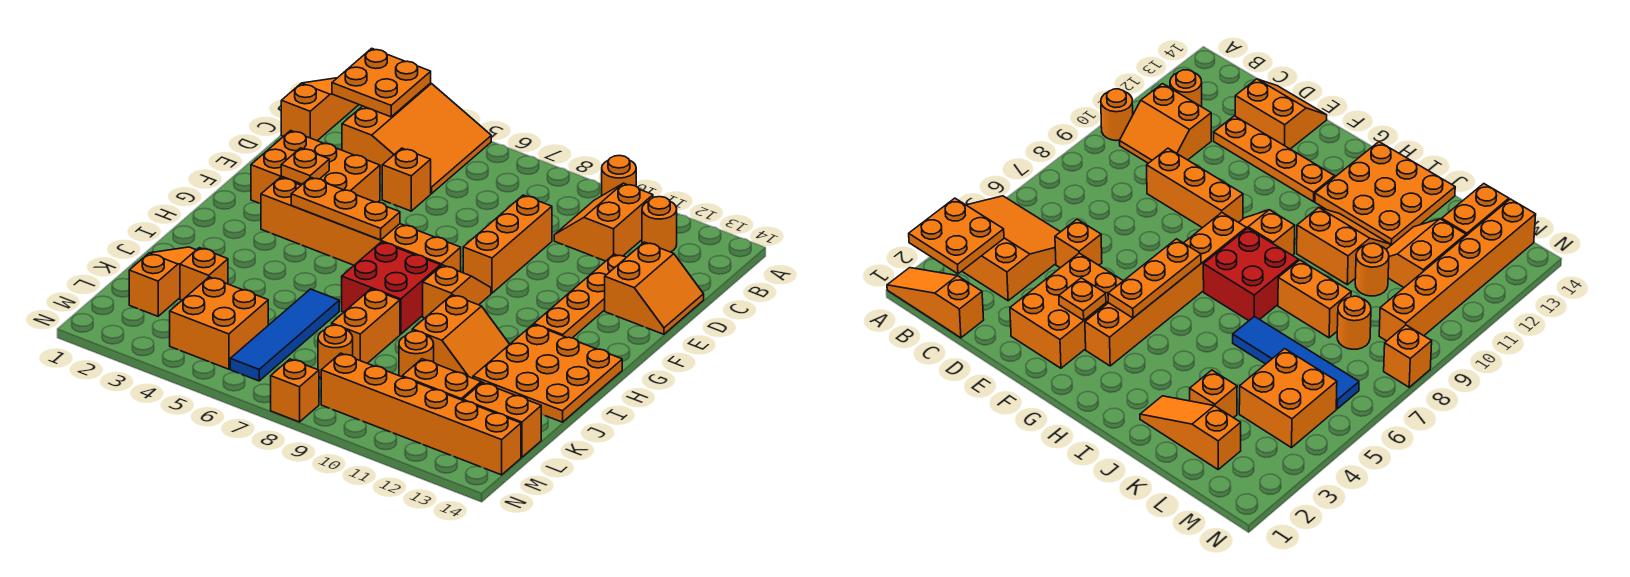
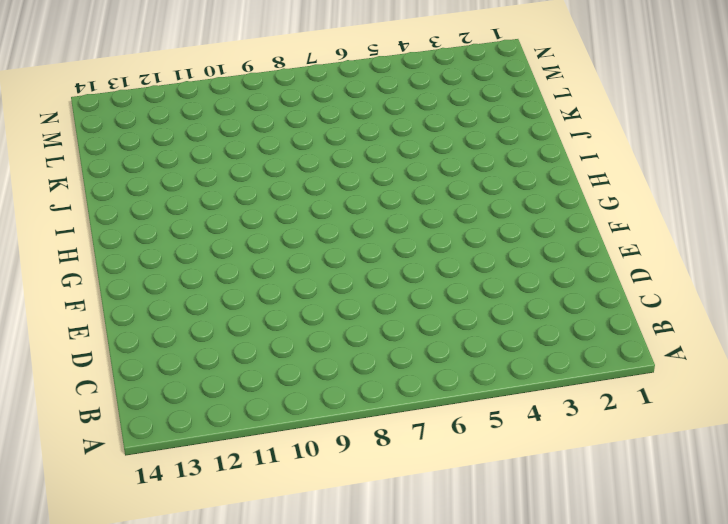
none -> orange 1x3 slope [281,78,359,141]
none -> orange 3x3 slope [342,83,491,194]
none -> orange 1x1 round brick [602,155,636,195]

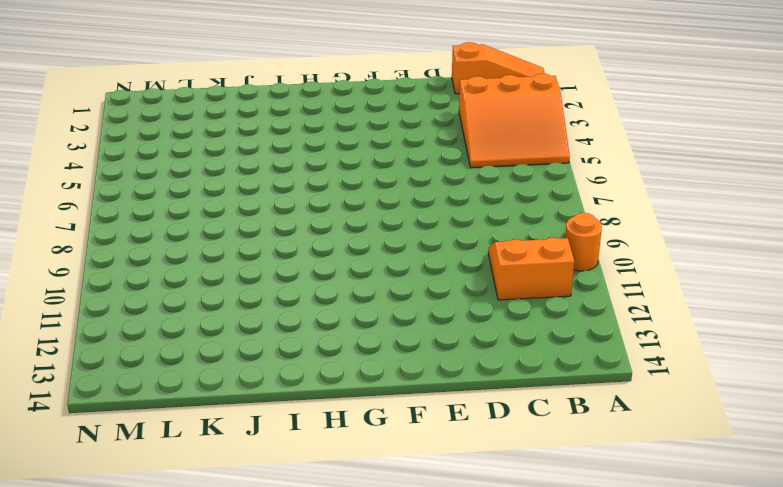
none -> orange 1x1 round brick [642,197,677,252]
none -> orange 1x1 brick [382,148,431,211]
none -> orange 1x3 brick [463,195,552,293]

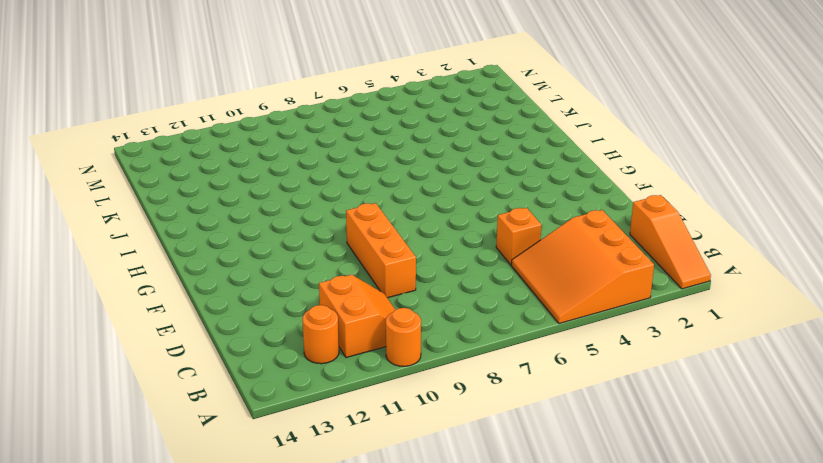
none -> orange 1x4 plate [534,254,626,338]
none -> orange 2x2 slope [605,242,704,334]
none -> orange 2x3 brick [251,131,380,204]

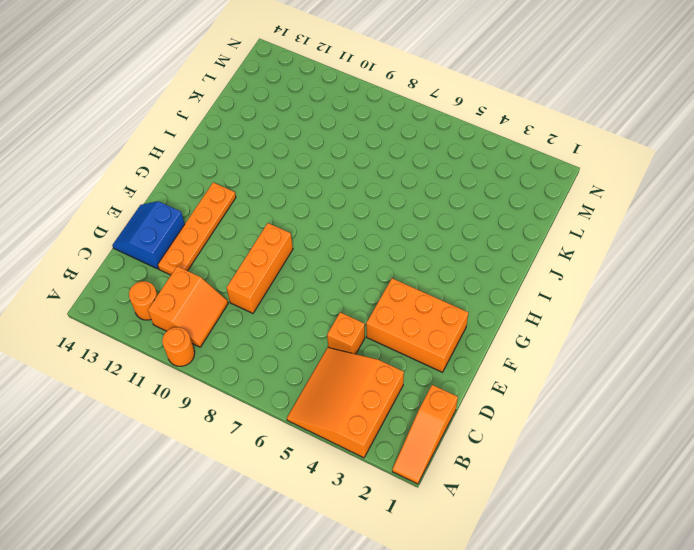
blue 2x2 slope [112,201,185,269] -> orange 2x2 slope [605,242,704,334]
none -> orange 1x6 brick [261,177,461,272]
none -> orange 1x2 slope [423,265,491,318]
none -> red 2x2 brick [342,242,440,334]

